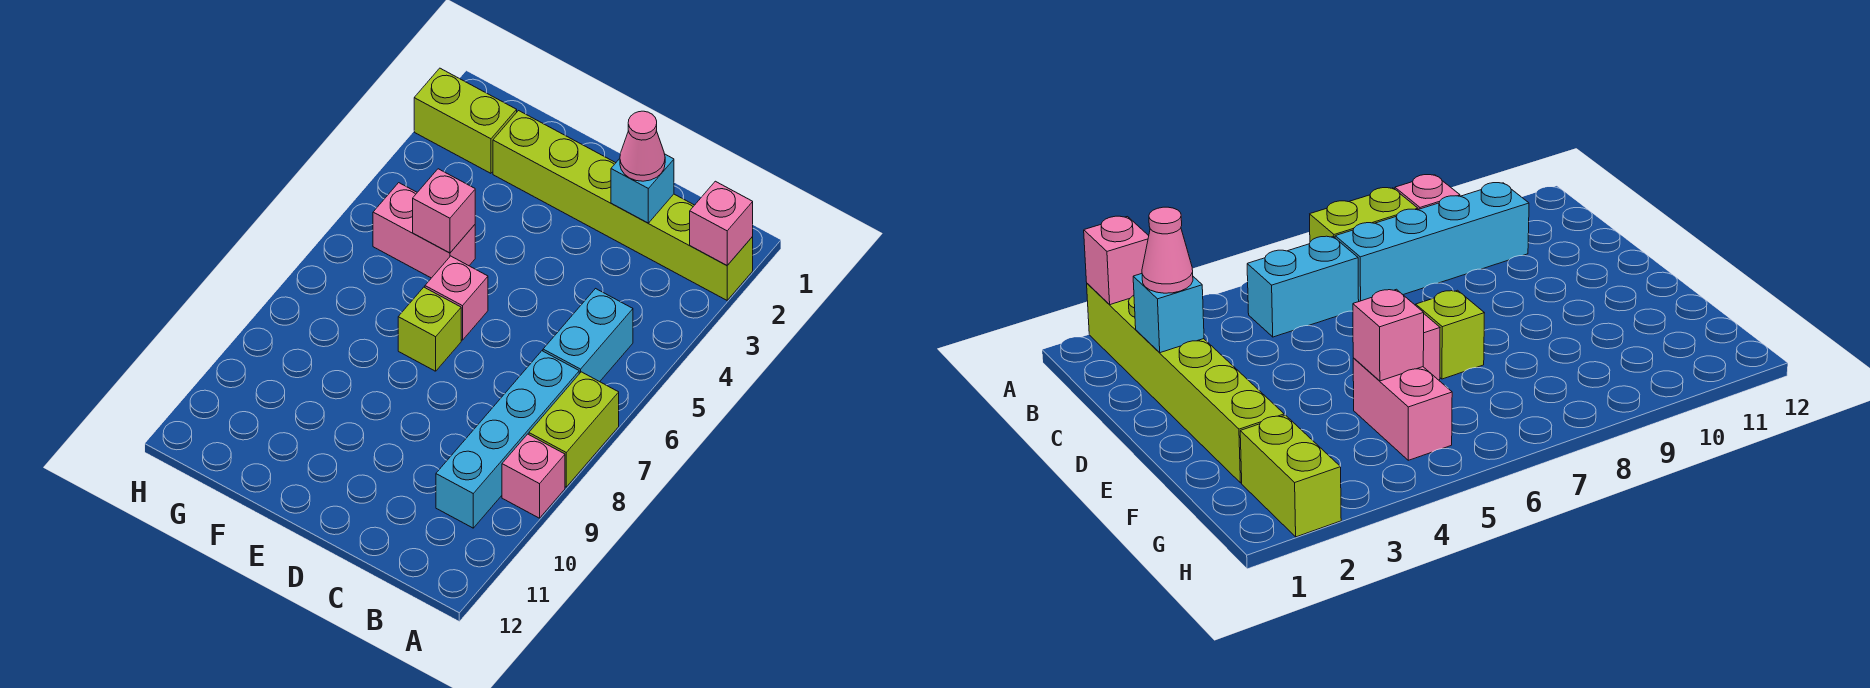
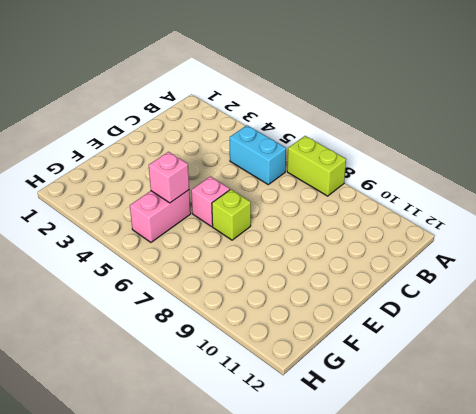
none -> lime 1x6 brick [493,111,753,300]
none -> pink 1x1 brick [502,434,565,518]
none -> cyan 1x4 brick [436,351,579,528]

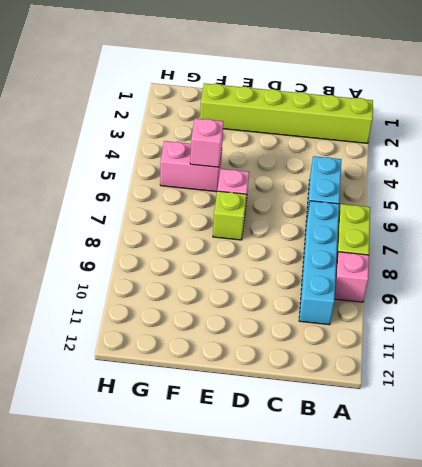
none -> lime 1x2 brick [414,68,517,173]
none -> pink 1x1 brick [690,181,753,265]
none -> cyan 1x1 brick [611,154,674,223]

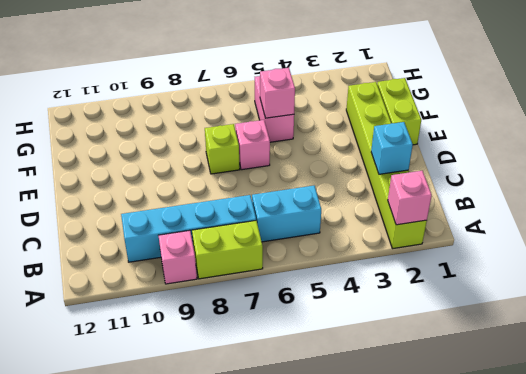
lime 1x2 brick [377,78,421,145] -> lime 1x2 brick moved to [414,68,517,173]
none -> pink 1x1 cone [620,111,665,181]

